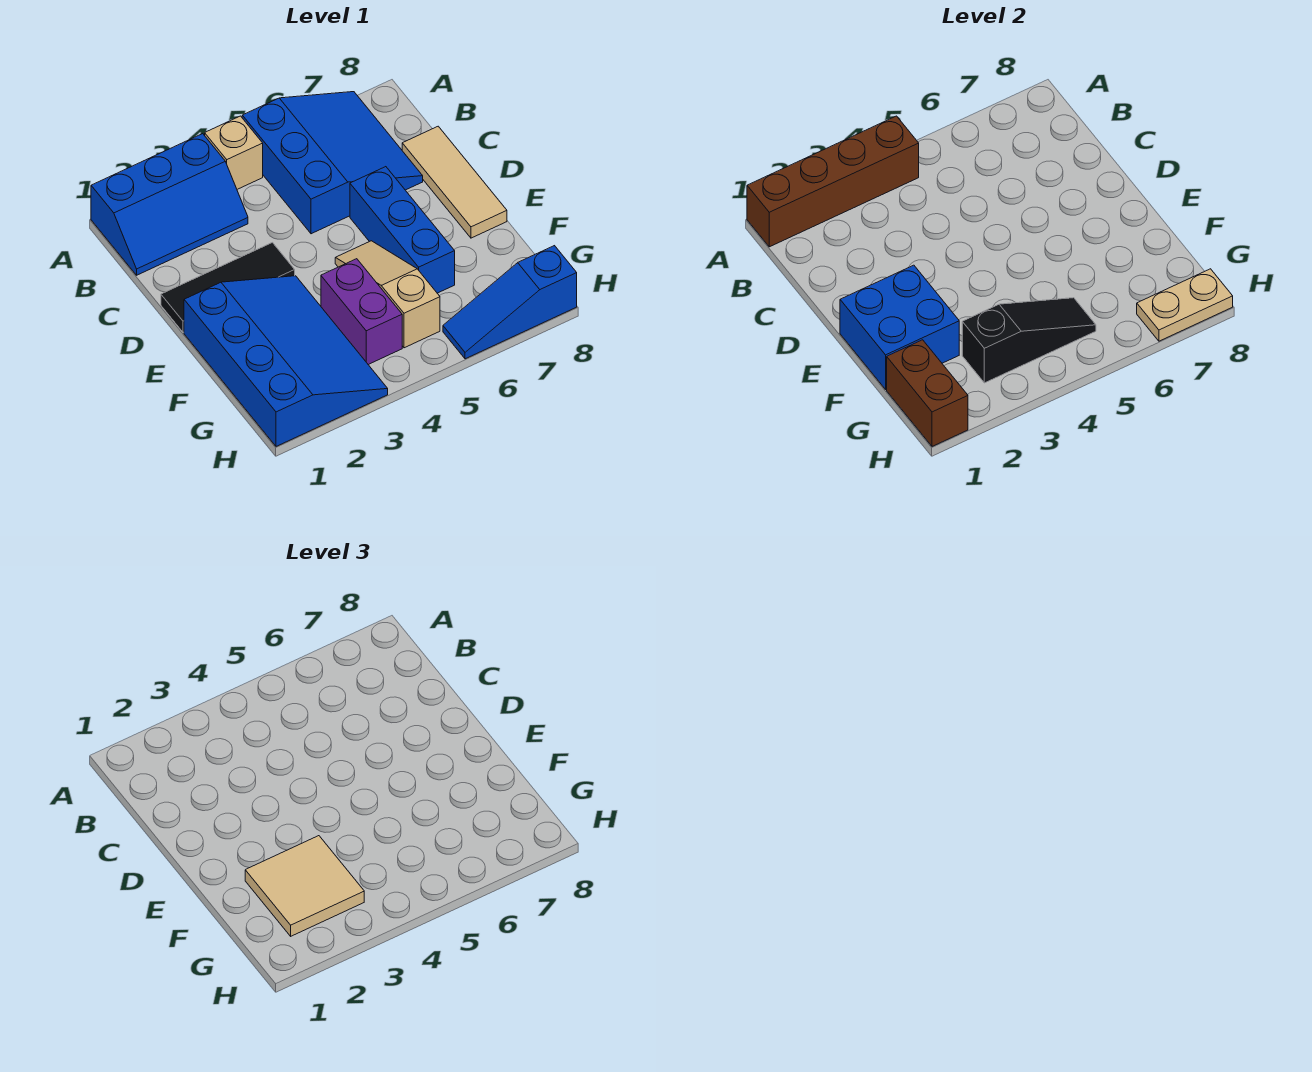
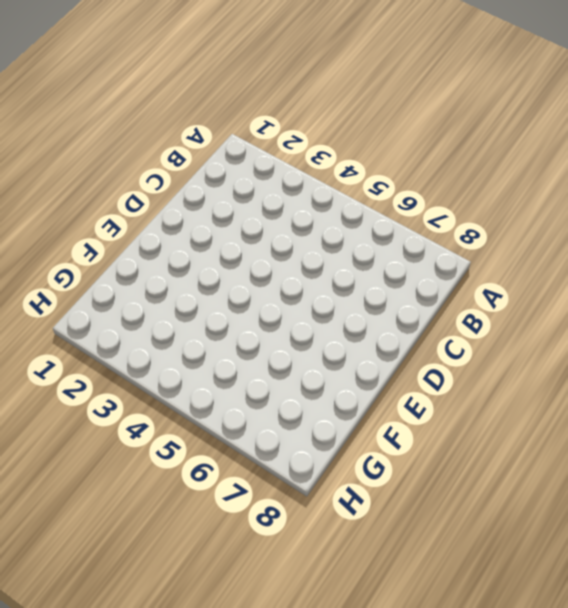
none -> blue 2x3 slope [91,134,248,275]
none -> tan 1x1 brick [205,116,263,189]
none -> blue 3x3 slope [242,92,423,234]

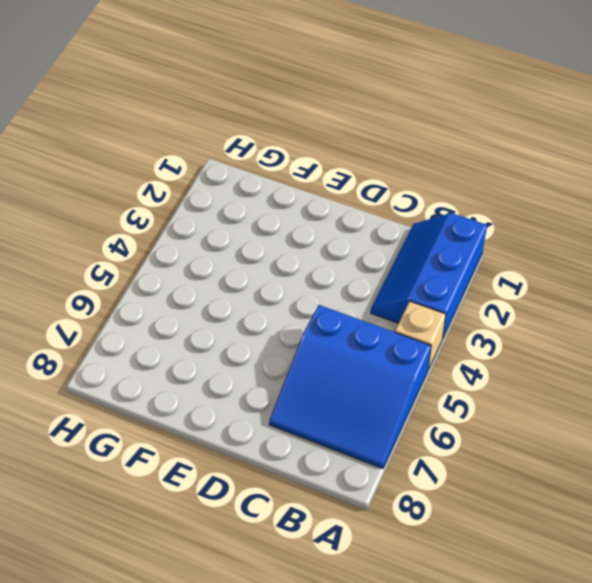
none -> tan 1x3 tile [402,126,507,238]
none -> black 1x3 tile [161,243,295,332]
none -> blue 1x3 brick [350,167,455,293]

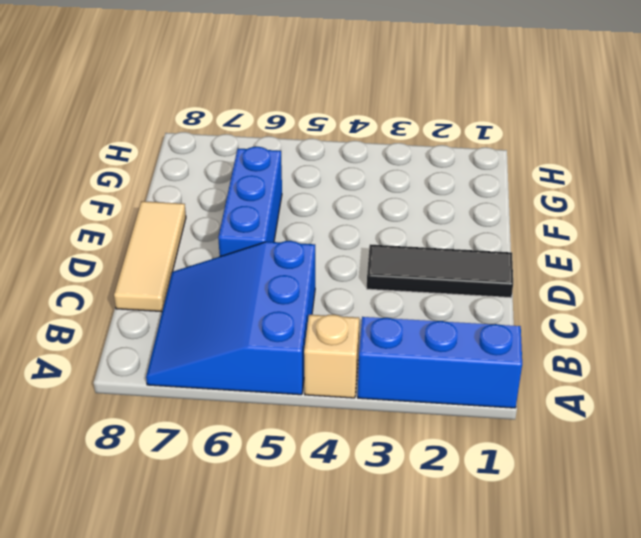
none -> blue 3x4 slope [184,276,388,446]
none -> tan 1x3 slope [335,241,440,348]
none -> purple 1x2 brick [321,259,402,365]

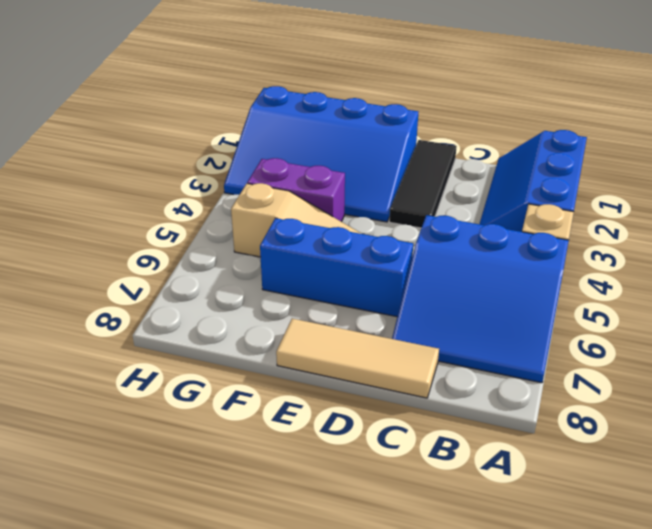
none -> blue 1x3 slope [443,246,577,359]
none -> brown 1x4 brick [747,116,919,247]
none -> blue 2x2 brick [840,265,959,389]

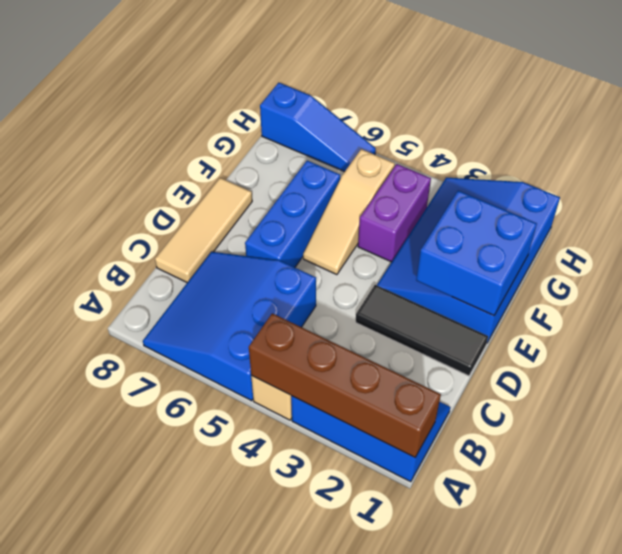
none -> brown 1x2 brick [887,340,968,446]
none -> black 1x3 slope [962,298,1096,383]
none -> tan 1x2 plate [1137,269,1233,341]

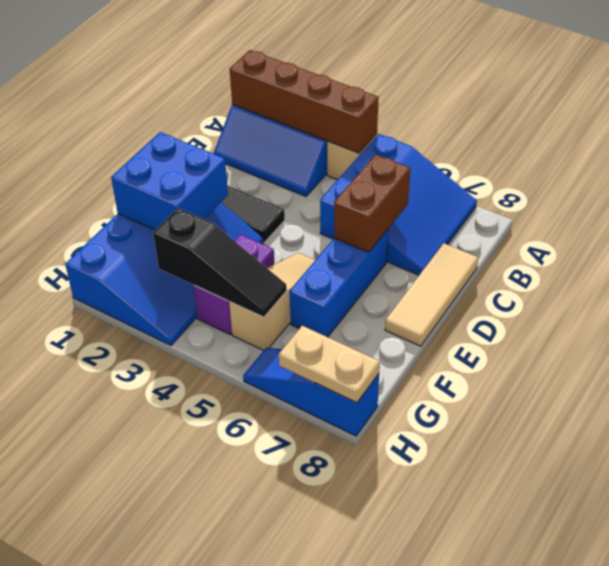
brown 1x2 brick [334,155,410,252] -> brown 1x2 brick moved to [887,340,968,446]
none -> tan 2x2 tile [245,836,364,936]

